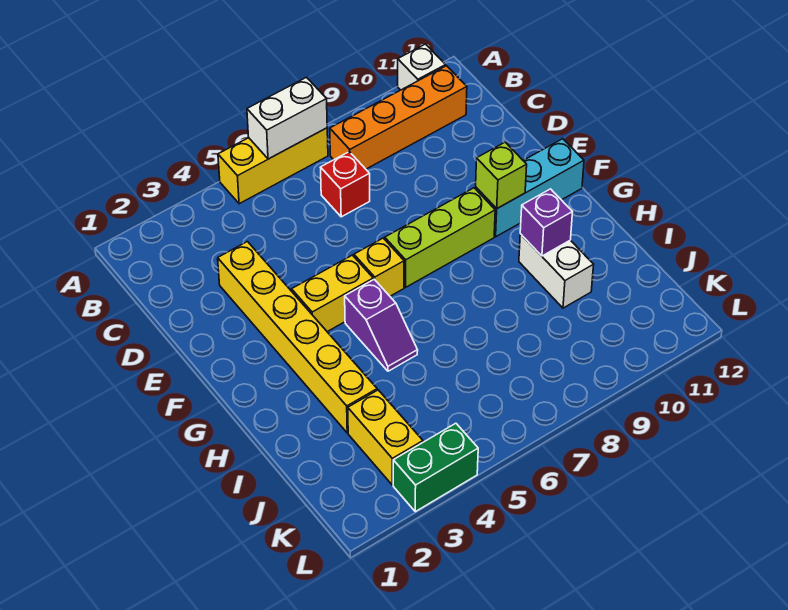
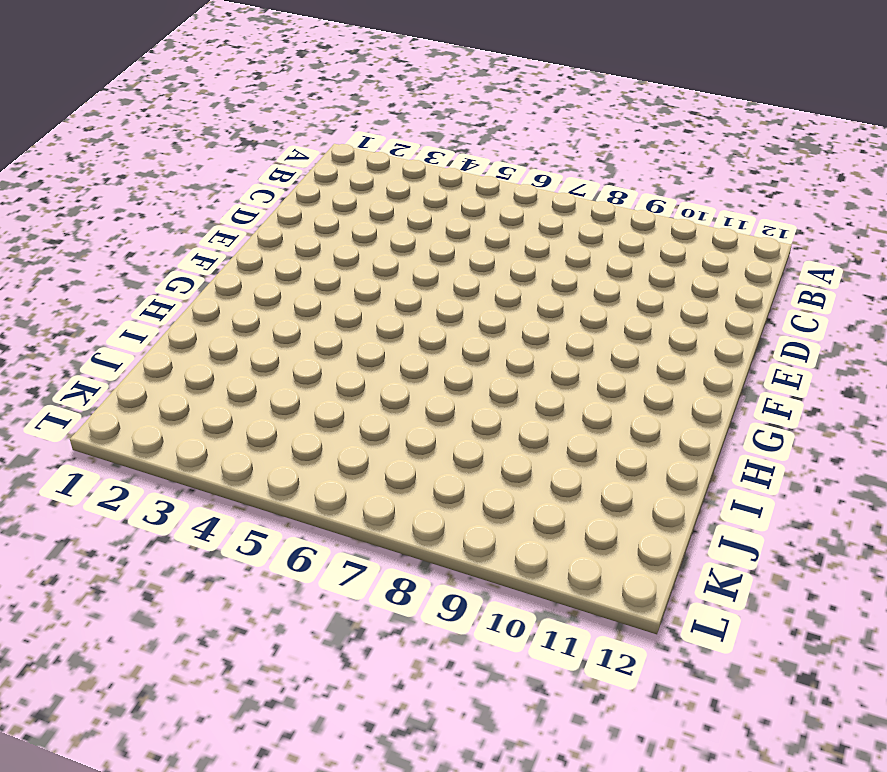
none -> yellow 1x3 brick [218,128,328,204]
none -> white 1x1 brick [398,44,446,90]
none -> orange 1x4 brick [330,66,467,169]

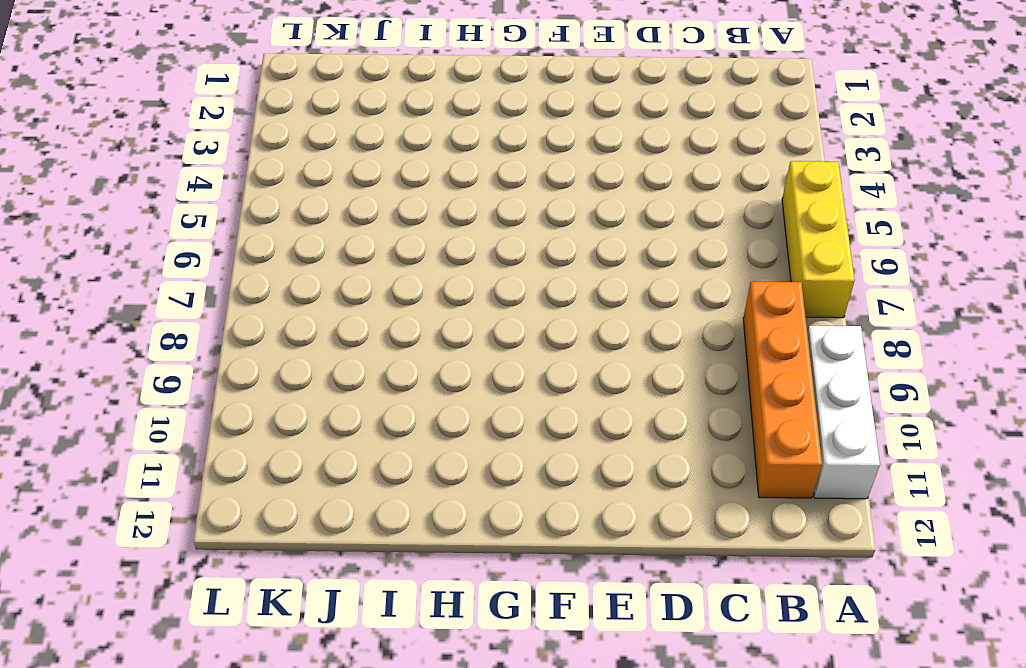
white 1x3 brick [807,326,880,499] -> white 1x1 brick [398,44,446,90]
none -> red 1x1 brick [320,152,370,217]
none -> yellow 1x6 brick [218,242,377,433]
none -> yellow 1x2 brick [292,255,373,332]

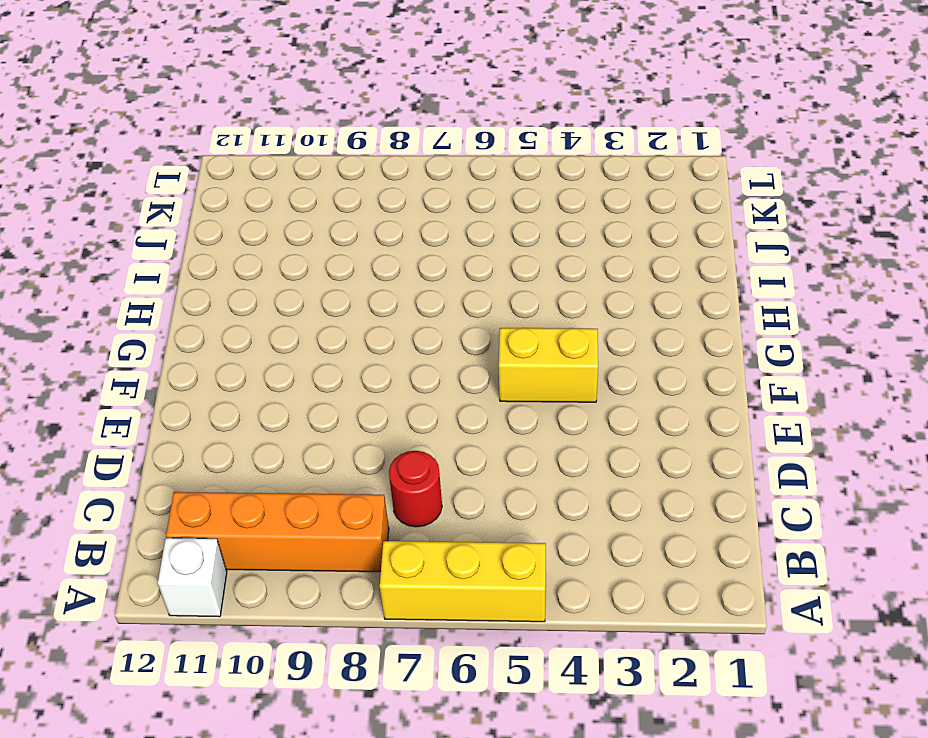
red 1x1 round brick [389,451,442,527] -> red 1x1 brick [320,152,370,217]
none -> yellow 1x6 brick [218,242,377,433]
none -> yellow 1x1 brick [354,238,404,296]
none -> lime 1x3 brick [385,188,495,287]

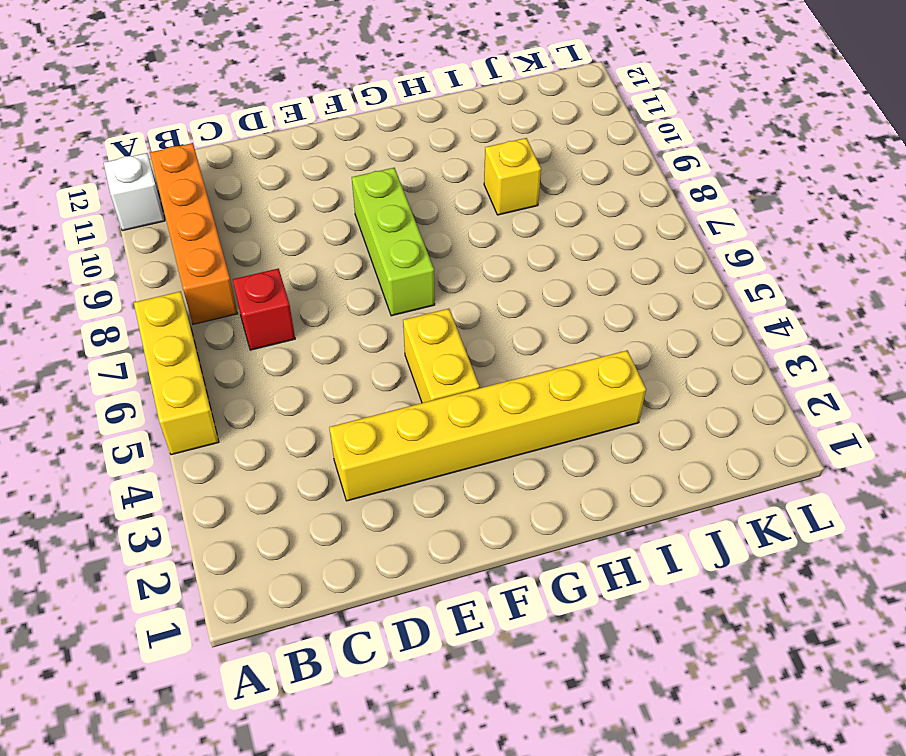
yellow 1x1 brick [484,138,541,215] -> yellow 1x1 brick moved to [354,238,404,296]
none -> cyan 1x3 brick [476,139,584,237]
none -> purple 1x2 slope [345,279,418,371]
none -> white 1x2 brick [519,234,594,308]

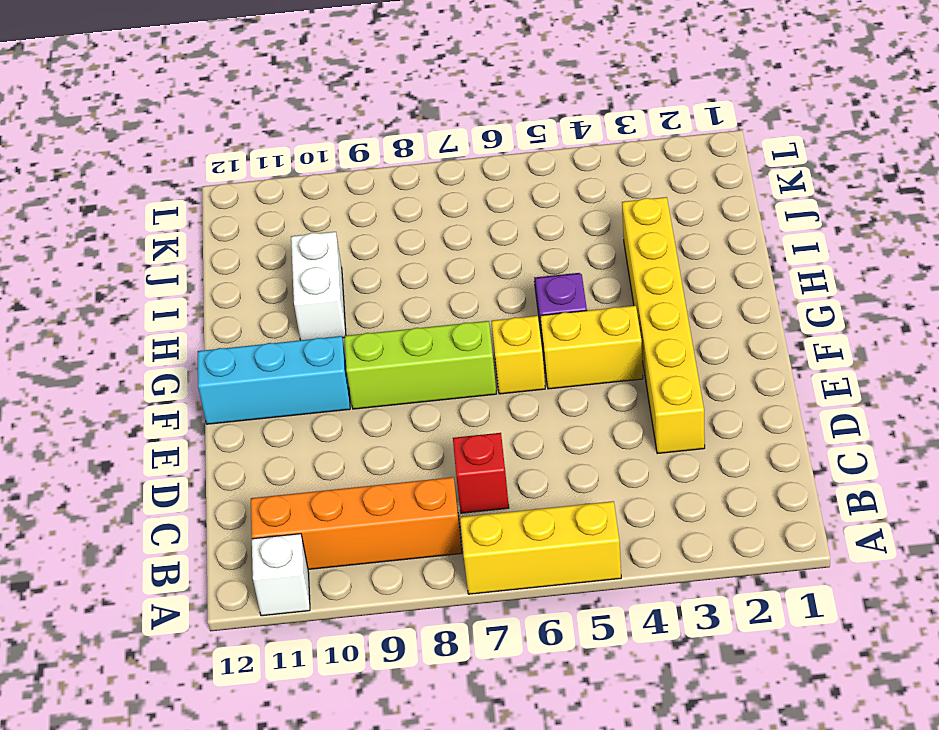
none -> yellow 1x2 brick [348,390,423,485]
none -> green 1x2 brick [393,423,478,512]
none -> white 1x2 brick [247,77,327,159]

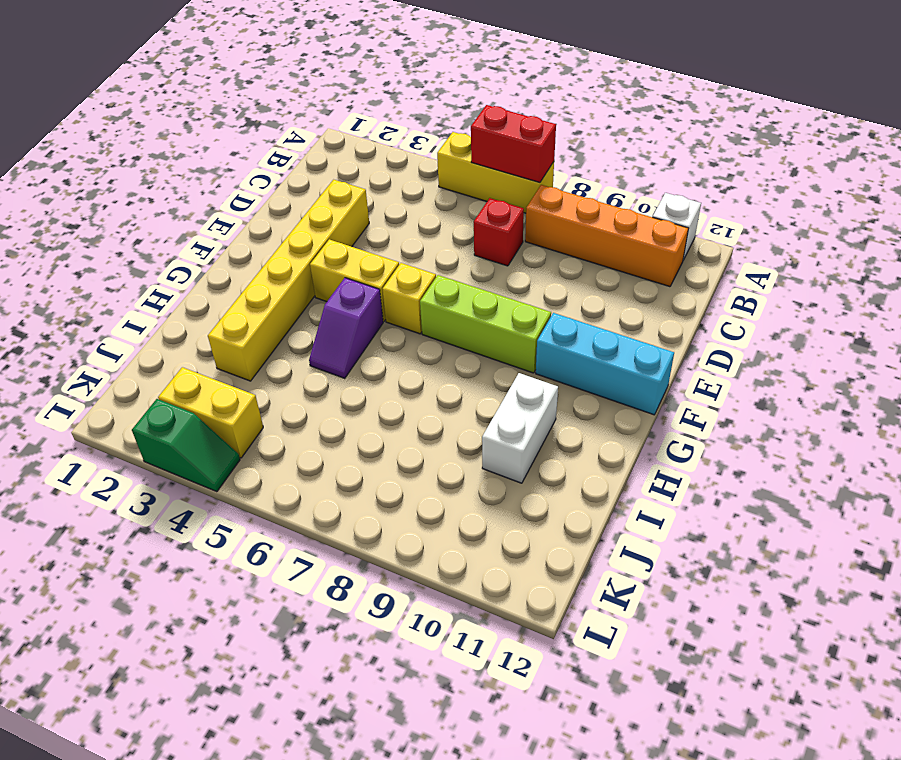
red 1x2 brick [471,105,556,182] -> white 1x2 brick [247,77,327,159]
yellow 1x2 brick [158,367,263,458] -> yellow 1x2 brick turned to [348,390,423,485]
green 1x2 slope [132,399,240,492] -> green 1x2 brick [393,423,478,512]
none -> lime 1x1 brick [476,142,527,208]
none -> purple 1x1 brick [520,189,572,256]

